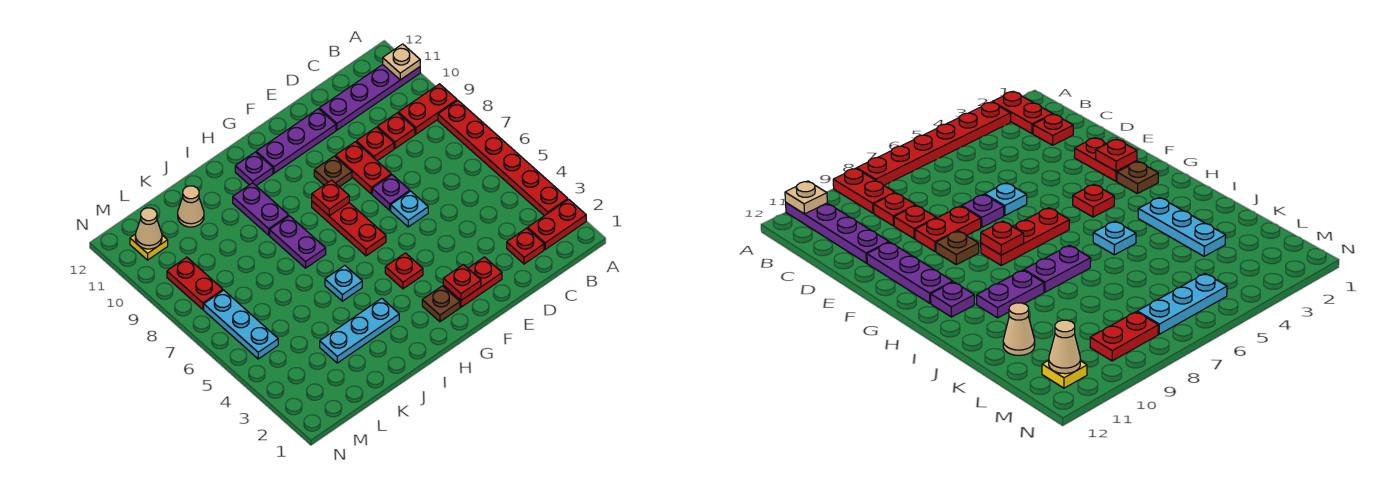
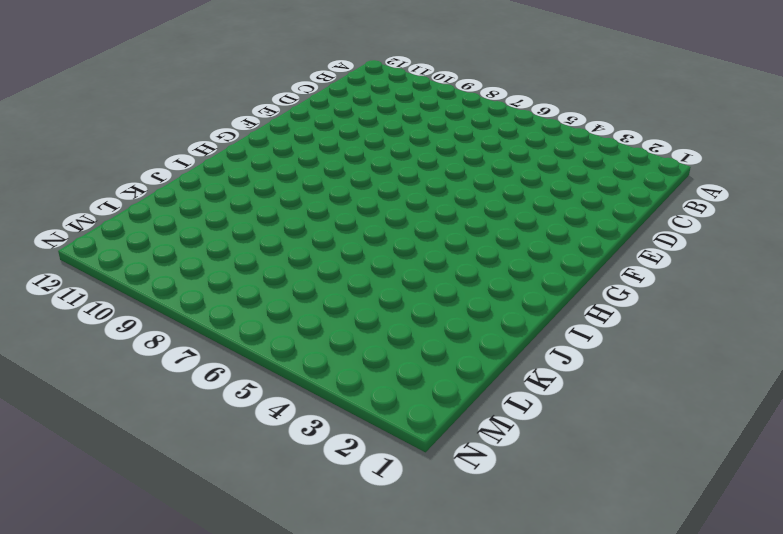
none -> red 1x2 plate [528,199,586,249]
none -> red 1x6 plate [438,101,568,216]
none -> red 1x2 plate [398,84,457,134]

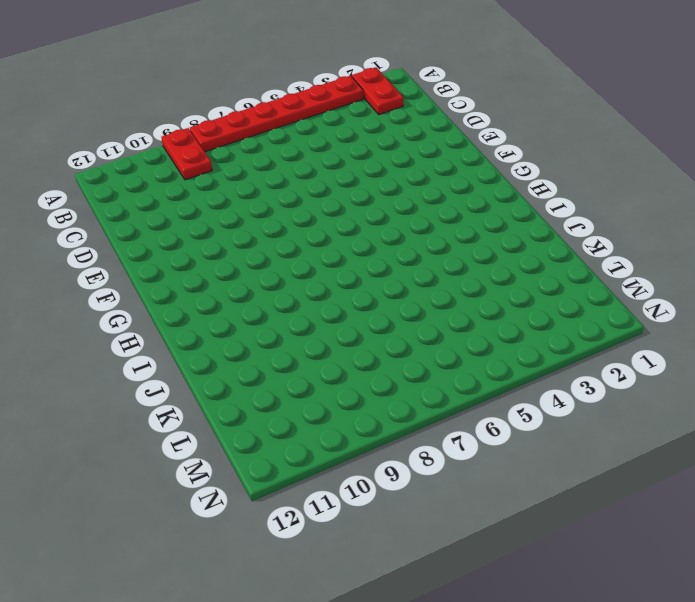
none -> purple 1x4 plate [319,65,420,130]
none -> red 1x1 plate [507,228,544,264]
none -> red 1x1 plate [377,113,415,148]

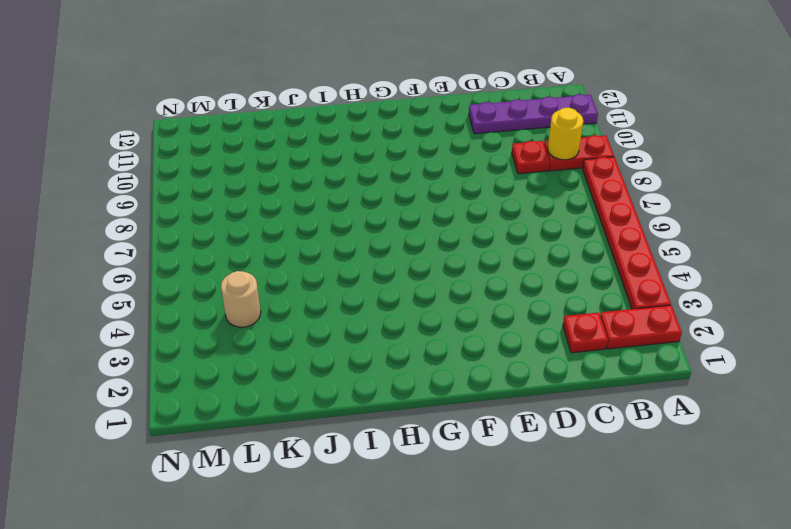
yellow 1x1 round brick [548,108,583,160] -> none
tan 1x1 round brick [221,271,261,327] -> none
none -> red 1x1 plate [356,127,394,161]
none -> red 1x2 plate [443,257,502,307]
none -> cyan 1x1 plate [391,191,428,227]

